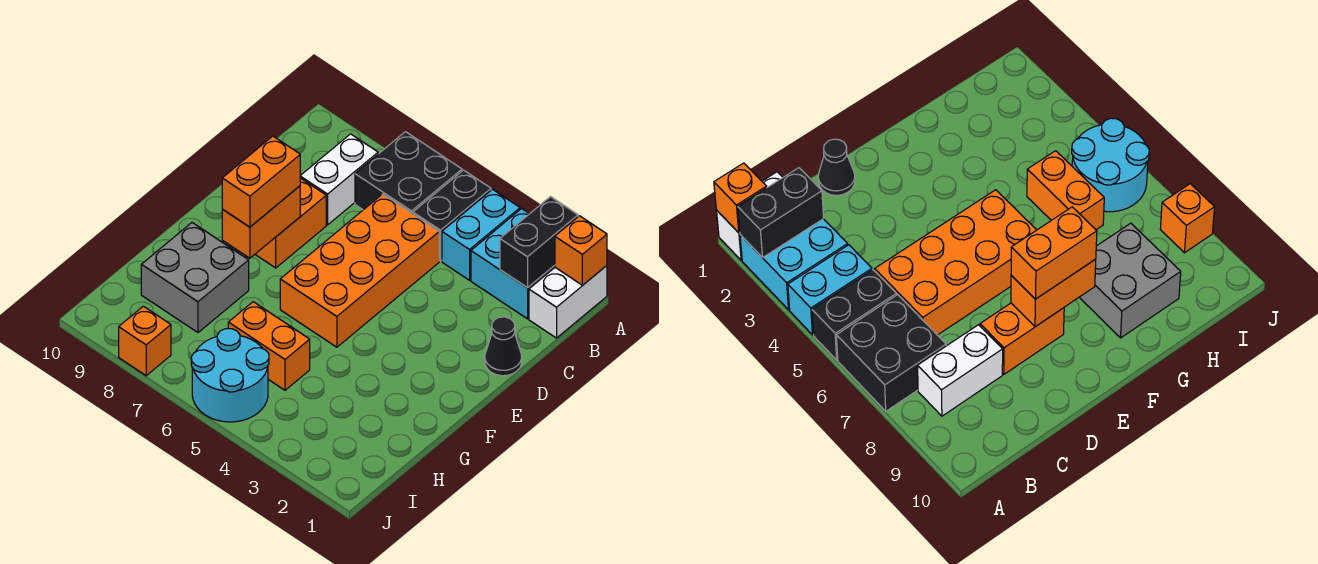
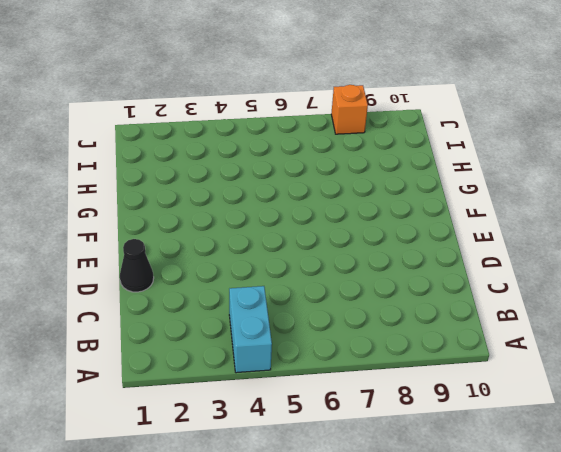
none -> white 1x2 brick [529,266,607,338]
none -> cyan 2x2 brick [471,209,555,319]
none -> black 1x2 brick [413,170,491,261]

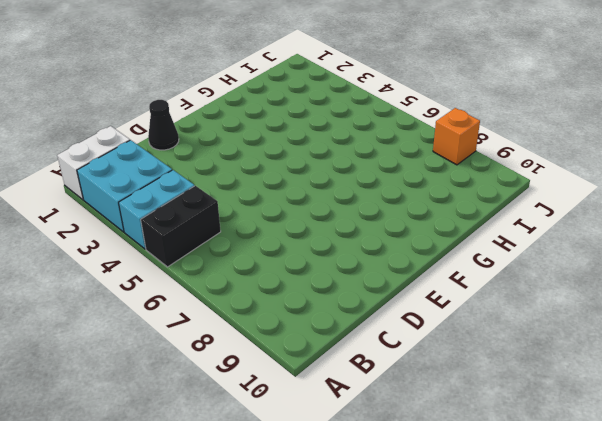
none -> black 2x2 brick [355,132,462,214]
none -> white 1x2 brick [300,134,378,225]
none -> orange 2x4 brick [280,194,439,347]

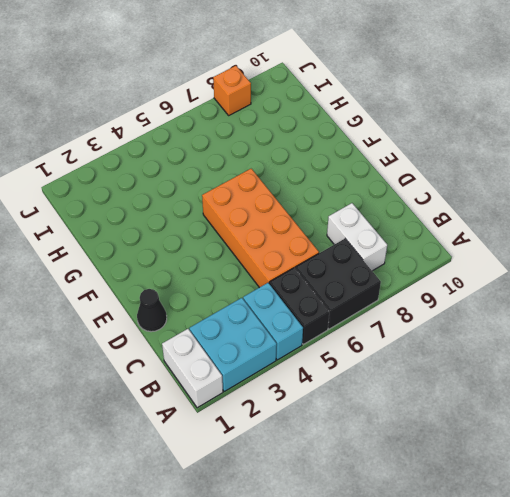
none -> orange 1x2 brick [255,178,326,268]
none -> grey 2x2 brick [141,223,249,332]
none -> orange 1x2 brick [228,302,310,390]

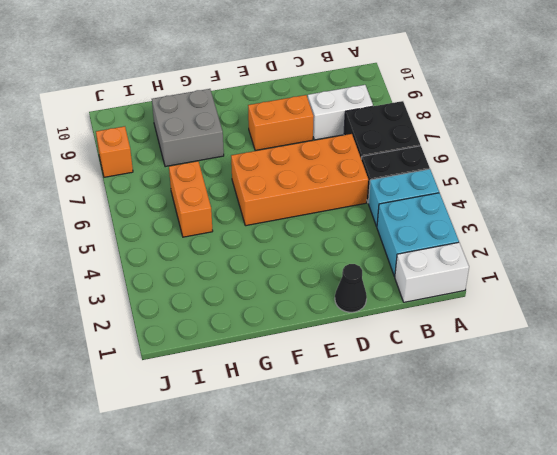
none -> cyan 2x2 round brick [191,329,269,422]
none -> orange 1x1 brick [555,216,607,285]
none -> black 1x2 brick [500,197,578,288]

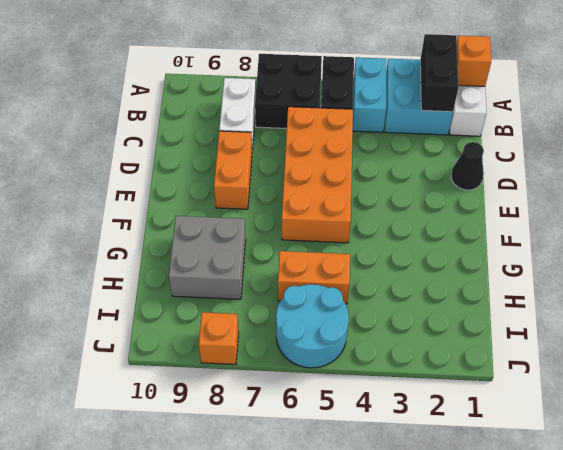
none -> orange 1x2 brick [222,186,300,258]
none -> orange 1x2 brick [222,136,300,227]

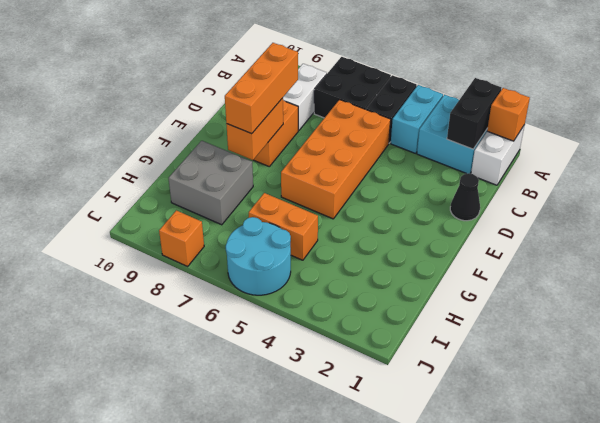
orange 1x3 brick [225,43,298,134] -> orange 1x2 brick [222,136,300,227]

